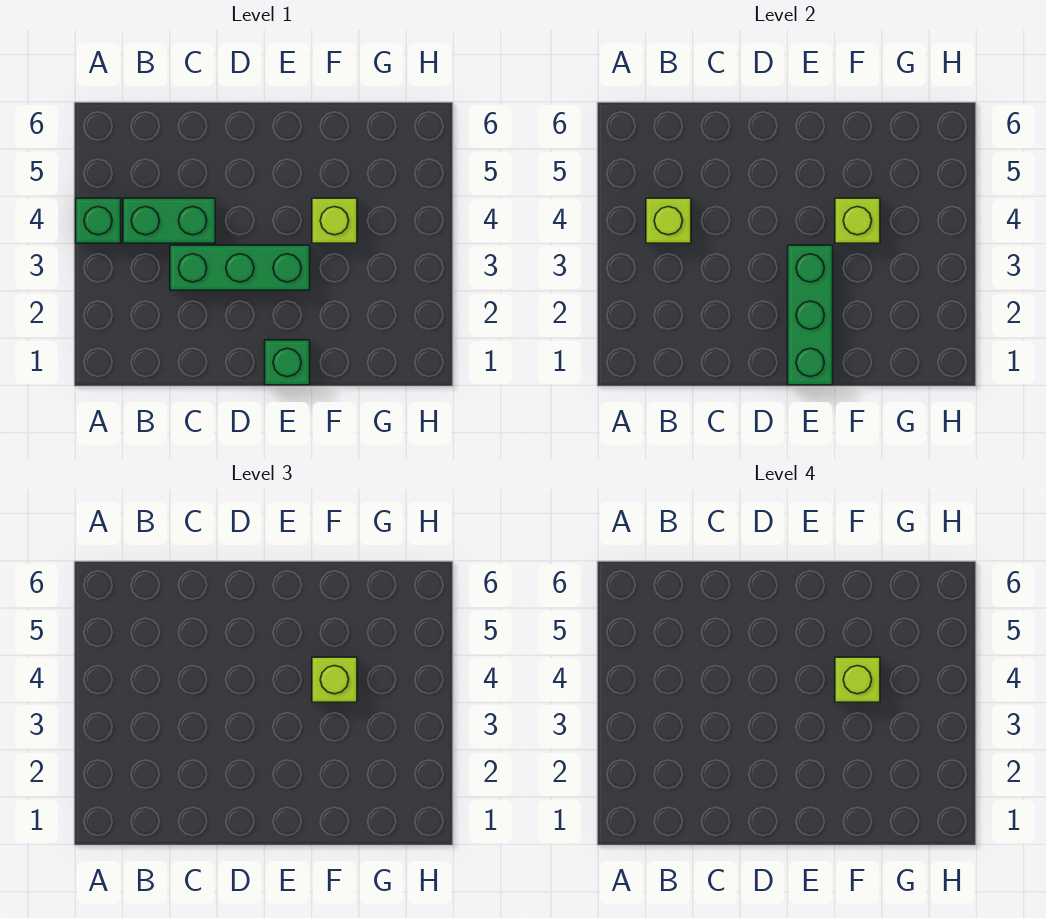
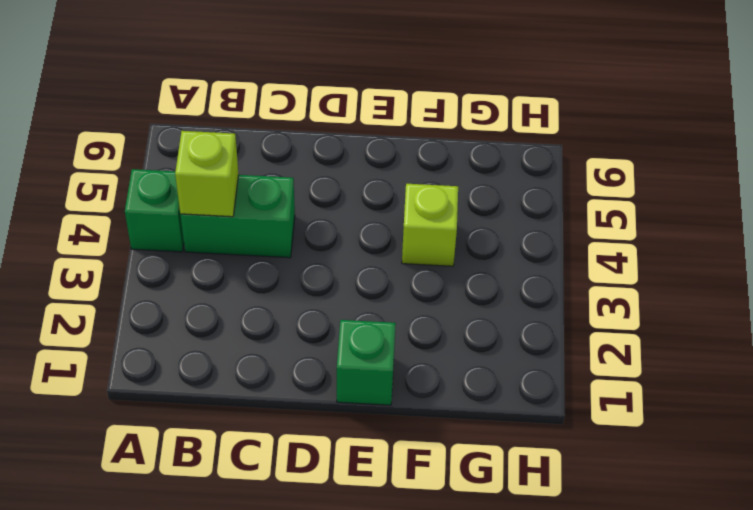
none -> green 1x3 brick [170,245,310,290]
none -> green 1x3 brick [788,245,833,385]

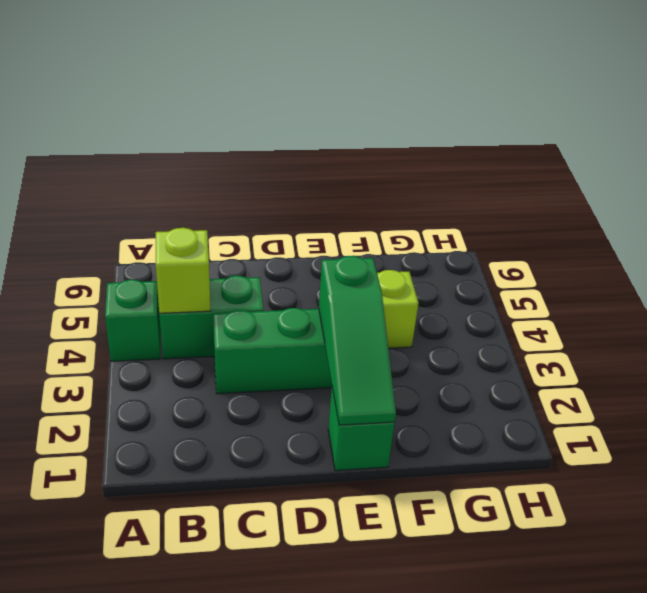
green 1x3 slope [319,256,396,425] -> green 1x3 brick [788,245,833,385]
none -> lime 1x1 brick [835,198,880,243]
none -> lime 1x1 brick [312,657,357,702]

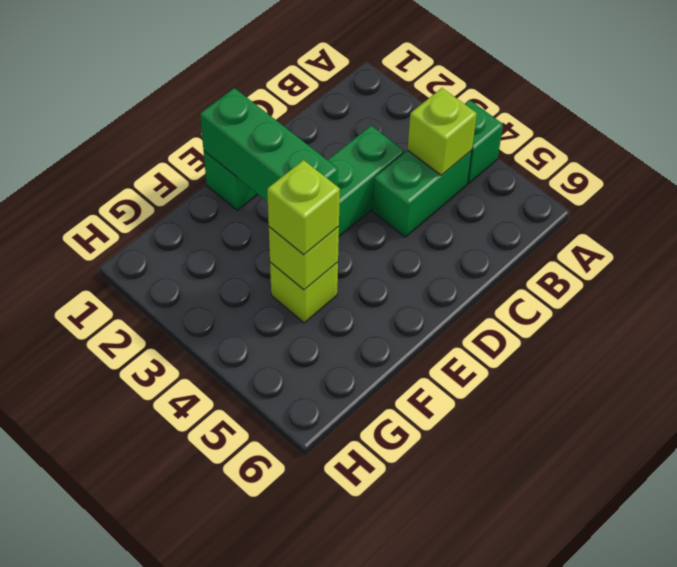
none -> lime 1x1 brick [835,657,880,702]

